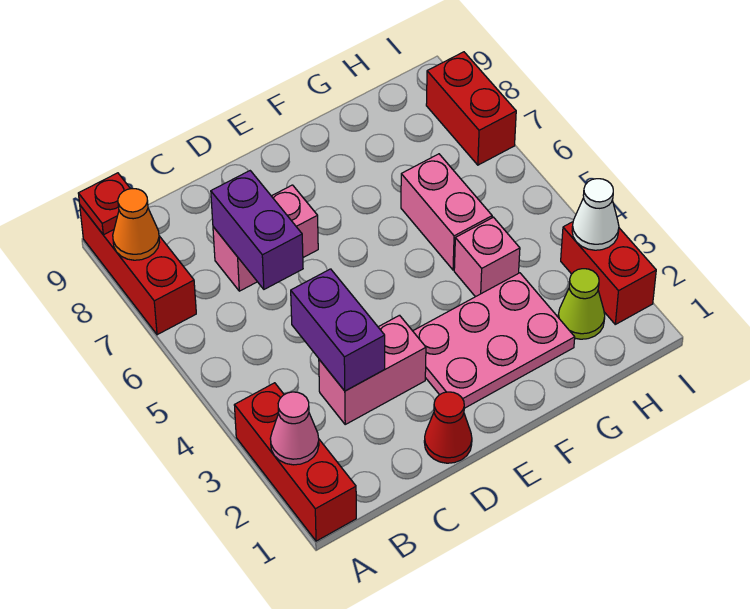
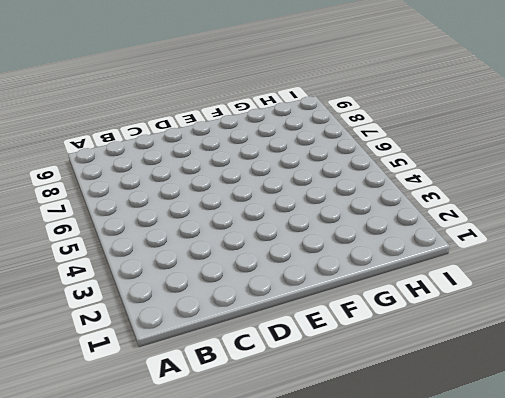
none -> red 1x3 brick [234,383,356,541]
none -> red 1x3 brick [80,206,196,335]
none -> pink 1x2 brick [319,315,426,424]

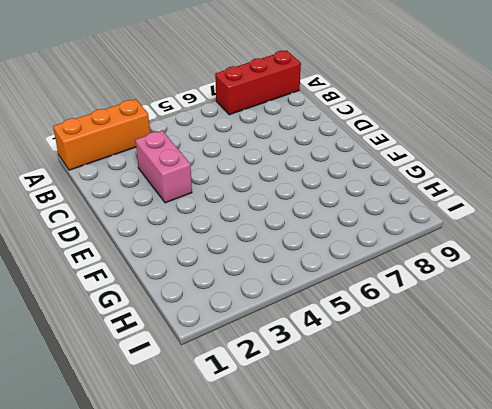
orange 1x3 brick [53,99,150,170] -> red 1x3 brick [234,383,356,541]
none -> pink 1x2 brick [213,185,318,291]
none -> red 1x1 cone [424,392,472,463]
none -> pink 2x3 plate [413,273,575,408]

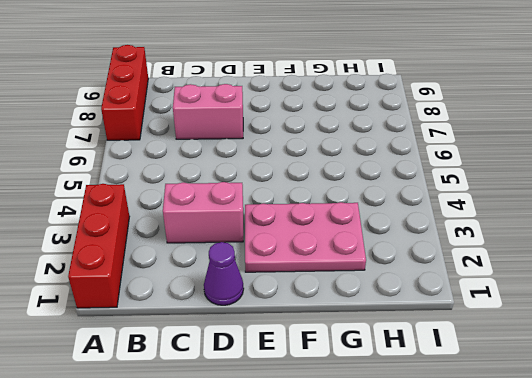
purple 1x1 cone [204,242,244,305] -> red 1x1 cone [424,392,472,463]
none -> pink 1x1 brick [454,217,520,297]
none -> pink 1x2 brick [401,154,492,270]
none -> lime 1x1 cone [558,269,605,339]

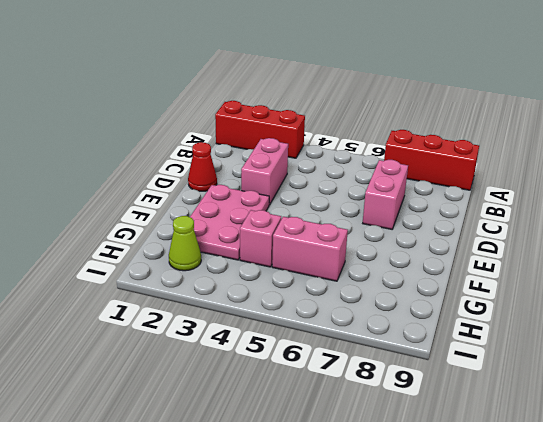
none -> red 1x2 brick [561,222,656,324]
none -> red 1x2 brick [426,52,516,165]
none -> pink 1x1 cone [270,392,319,465]

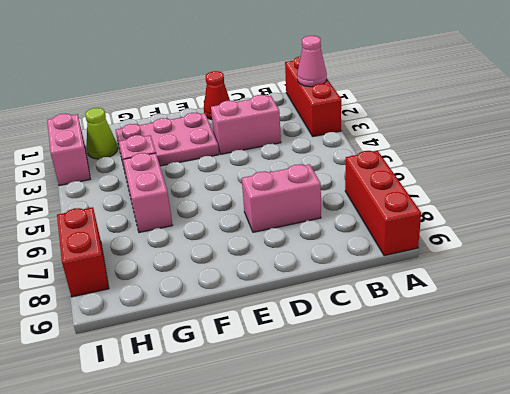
pink 1x2 brick [47,114,90,186] -> red 1x2 brick [561,222,656,324]
none -> orange 1x1 cone [113,189,160,260]
none -> red 1x1 plate [78,173,130,235]
none -> purple 1x2 brick [291,269,385,391]

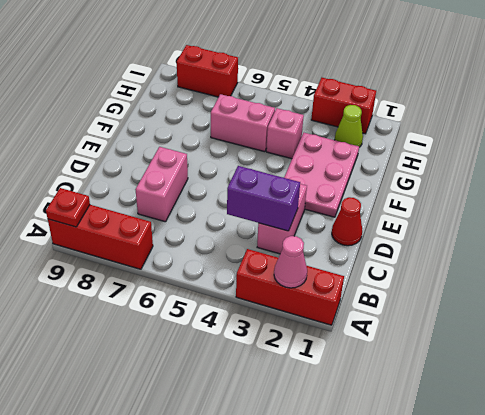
none -> orange 1x1 cone [113,189,160,260]
none -> purple 1x2 brick [211,171,303,289]
none -> white 1x1 cone [572,179,619,250]

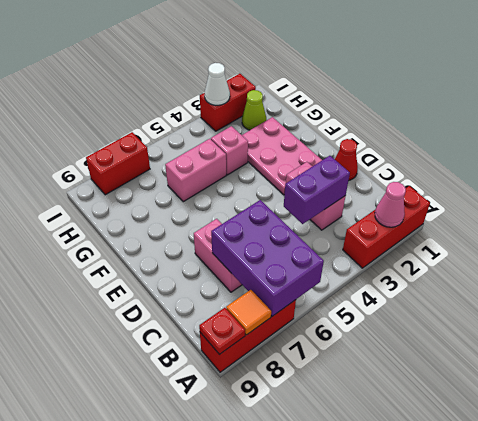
purple 2x3 brick [211,200,324,316] -> purple 1x2 brick [211,171,303,289]
orange 1x1 tile [226,290,271,335] -> orange 1x1 cone [113,189,160,260]

